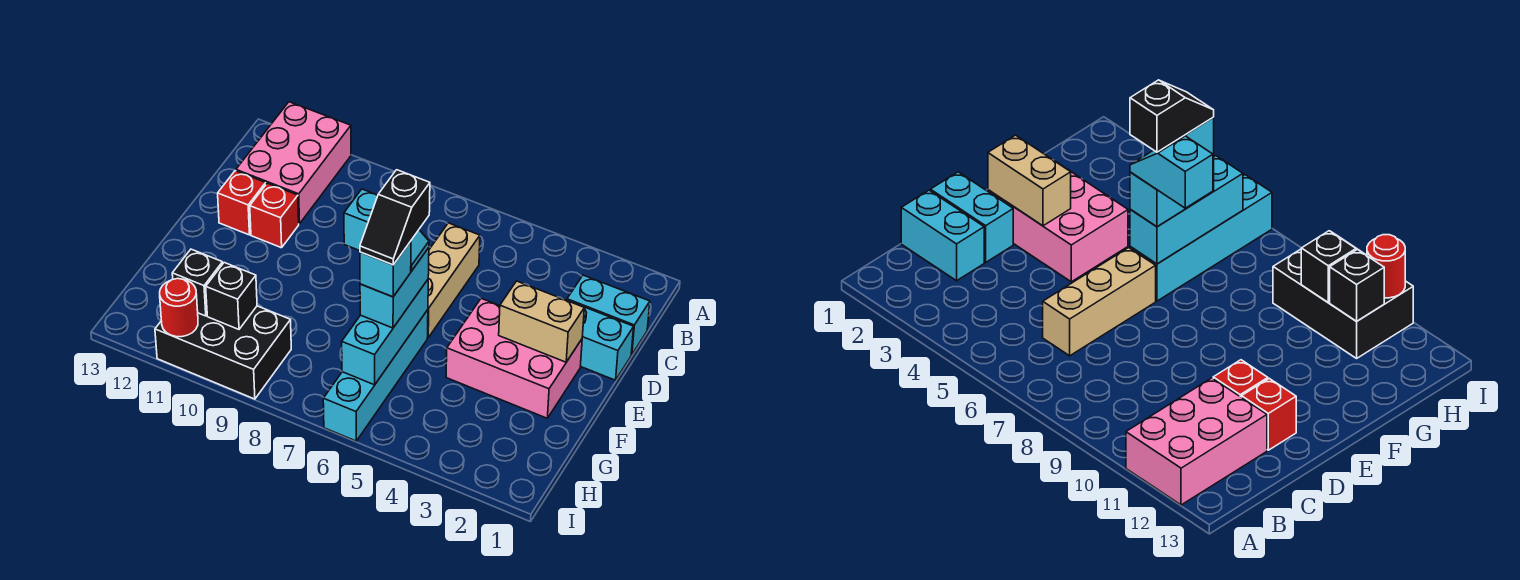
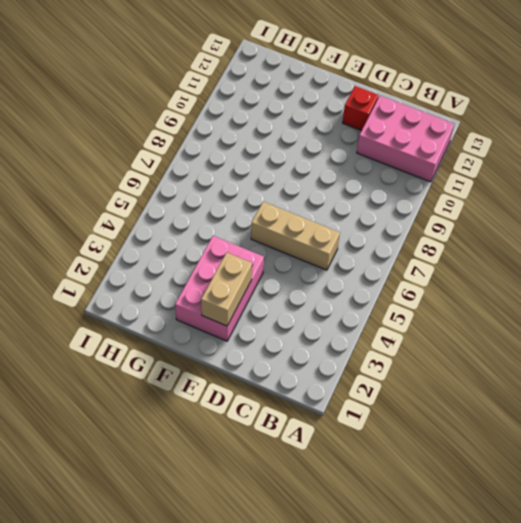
none -> cyan 1x2 brick [567,275,650,355]
none -> cyan 1x2 brick [566,300,634,380]
none -> red 1x1 brick [250,183,299,248]

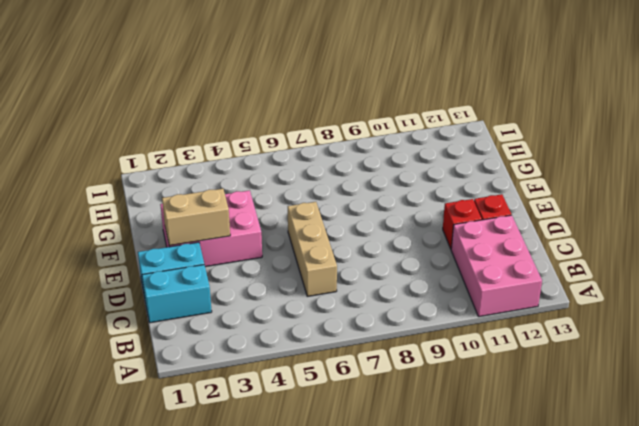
none -> cyan 1x4 brick [323,310,428,441]
none -> black 2x3 brick [155,306,291,399]
none -> cyan 1x3 brick [342,280,428,385]

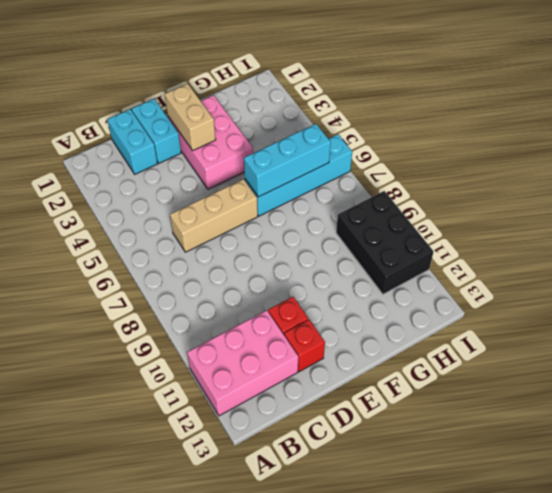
none -> black 1x1 brick [206,263,257,329]
none -> black 1x1 brick [172,249,223,316]
none -> red 1x1 round brick [160,278,198,337]

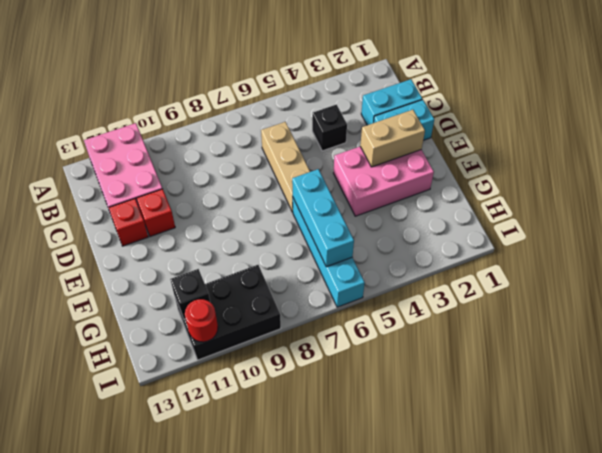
black 1x1 brick [312,105,347,151] -> black 1x1 brick moved to [206,263,257,329]
none -> cyan 1x2 brick [360,248,429,328]
none -> cyan 1x2 slope [344,189,429,271]
none -> cyan 1x1 brick [360,241,411,297]

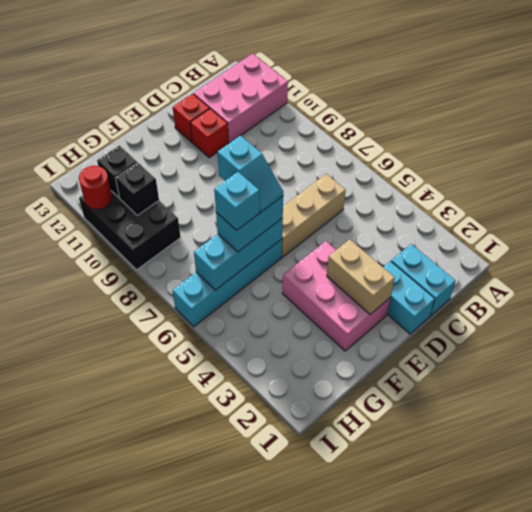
none -> black 1x2 slope [360,170,430,265]

